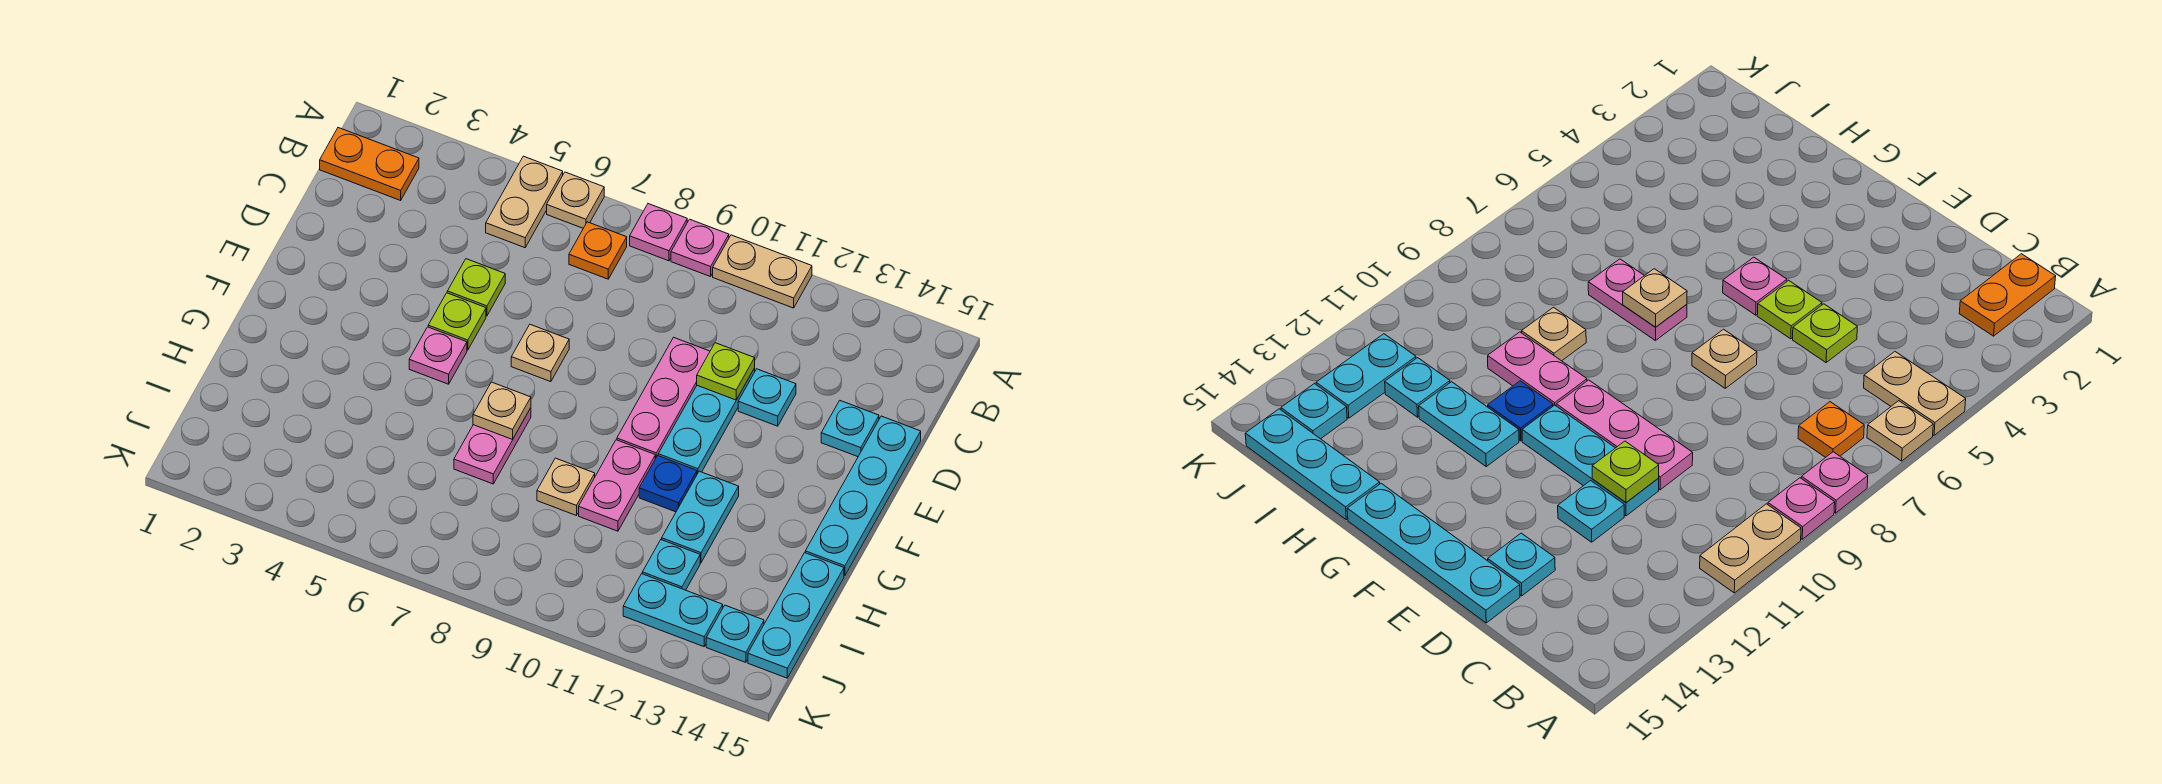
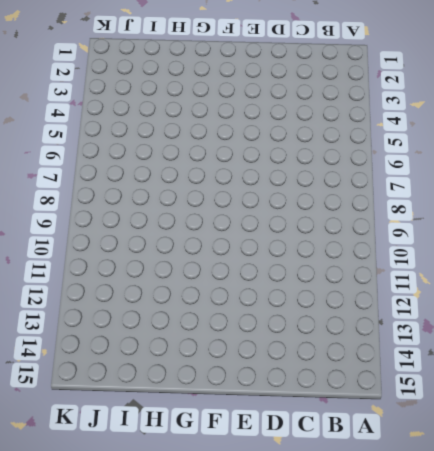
none -> tan 1x2 plate [486,156,563,248]
none -> tan 1x1 plate [547,172,604,228]
none -> pink 1x1 plate [630,204,687,261]

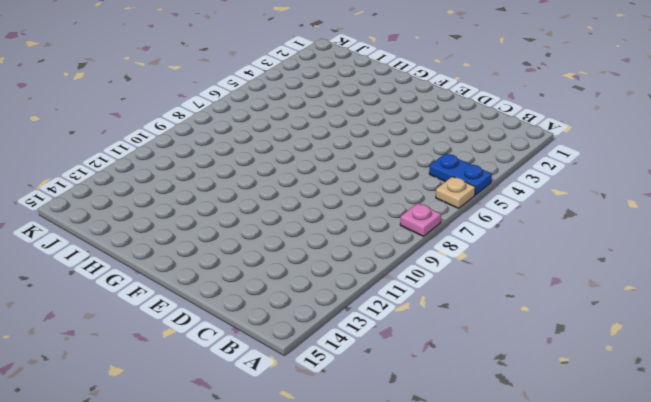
blue 1x2 plate [429,153,492,195] -> tan 1x2 plate [486,156,563,248]
none -> pink 1x1 plate [671,219,729,277]
none -> tan 1x2 plate [713,235,812,308]
none -> orange 1x2 plate [320,128,419,200]

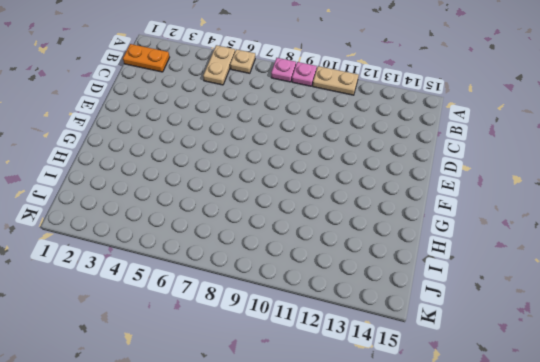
none -> orange 1x1 plate [569,222,627,279]
none -> lime 1x1 plate [447,259,505,316]
none -> pink 1x3 plate [617,337,710,459]

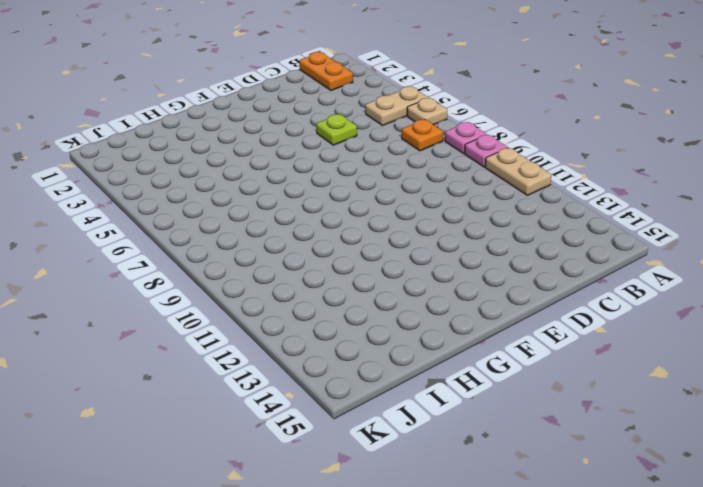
none -> pink 1x3 plate [617,337,710,459]
none -> cyan 1x3 plate [658,368,755,474]
none -> cyan 1x1 plate [738,369,796,426]

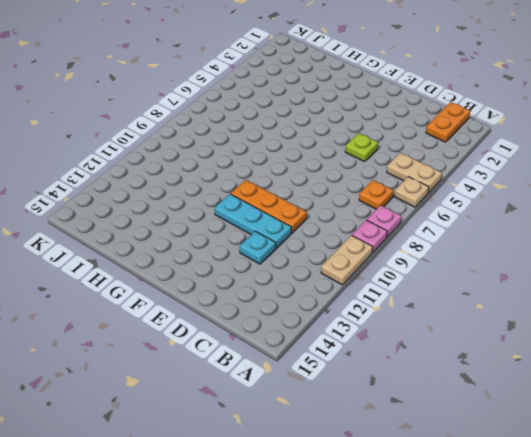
orange 1x3 plate [231,180,307,233] -> pink 1x3 plate [617,337,710,459]
none -> cyan 1x1 plate [821,401,879,457]
none -> cyan 1x4 plate [805,416,921,576]
none -> lime 1x1 plate [428,293,486,350]

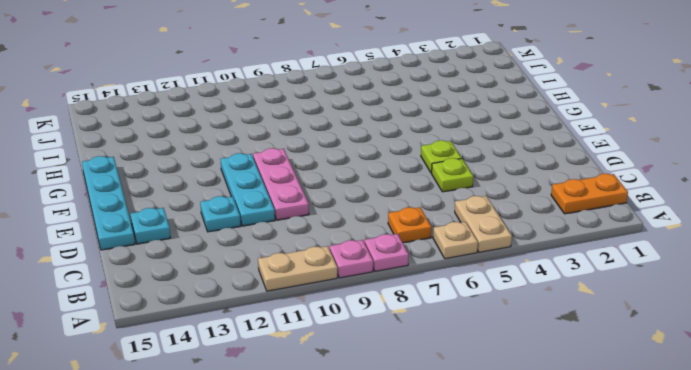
none -> tan 1x1 plate [511,325,569,382]
none -> pink 1x1 plate [409,327,467,384]
none -> pink 1x2 plate [454,408,531,484]

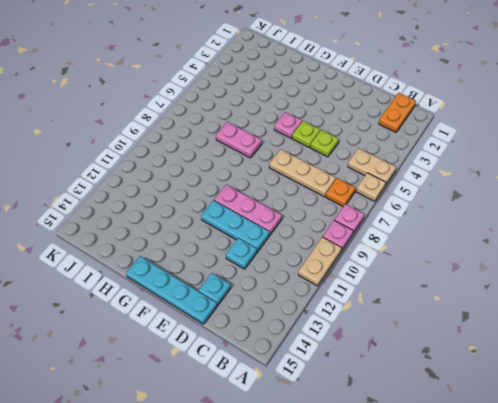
tan 1x3 plate [269,149,336,197] -> tan 1x1 plate [511,325,569,382]
none -> pink 1x2 plate [579,440,655,531]
none -> blue 1x1 plate [639,456,697,512]
none -> cyan 1x2 plate [662,471,739,563]

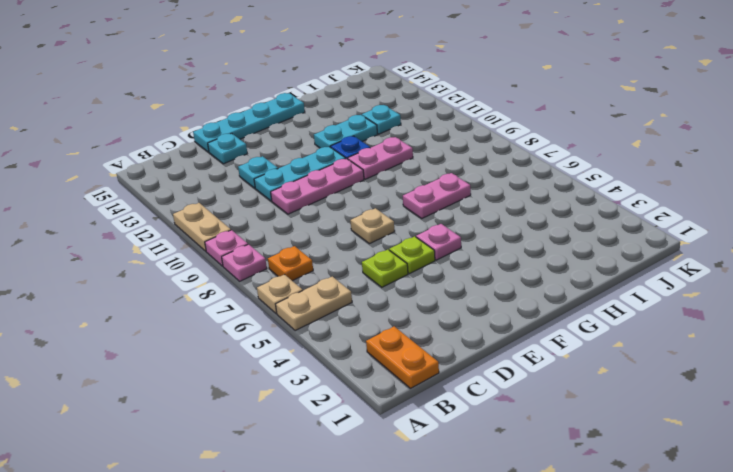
none -> tan 1x1 plate [537,458,595,515]
none -> cyan 1x3 plate [748,553,844,678]
none -> cyan 1x2 plate [623,574,723,647]

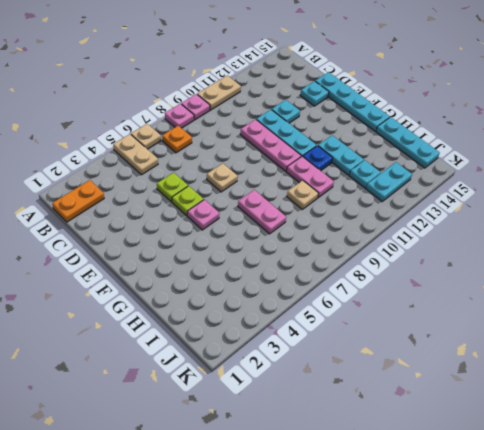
none -> cyan 1x1 plate [706,605,764,662]
none -> lime 1x1 plate [697,343,755,400]
none -> tan 1x1 plate [473,382,531,439]

